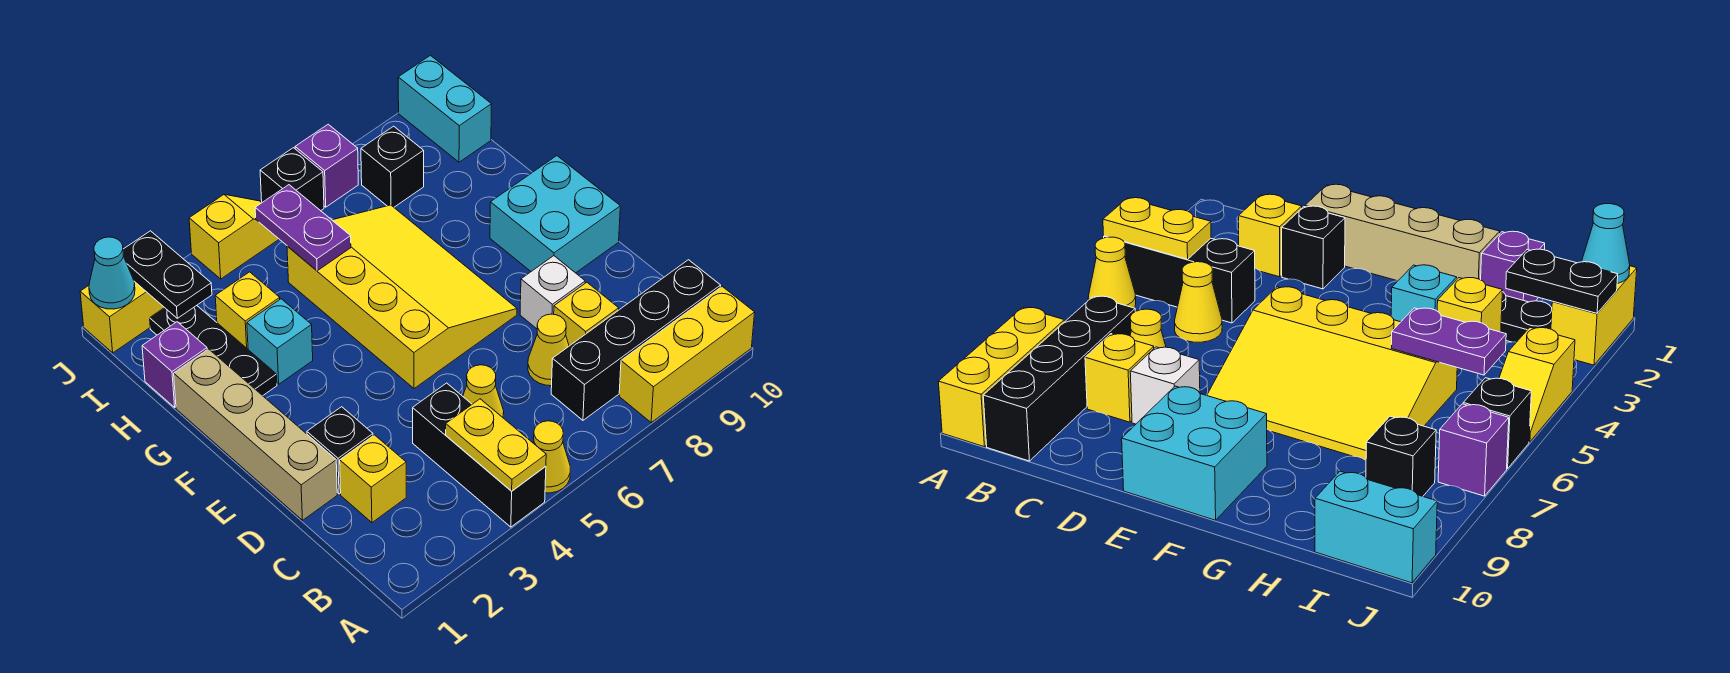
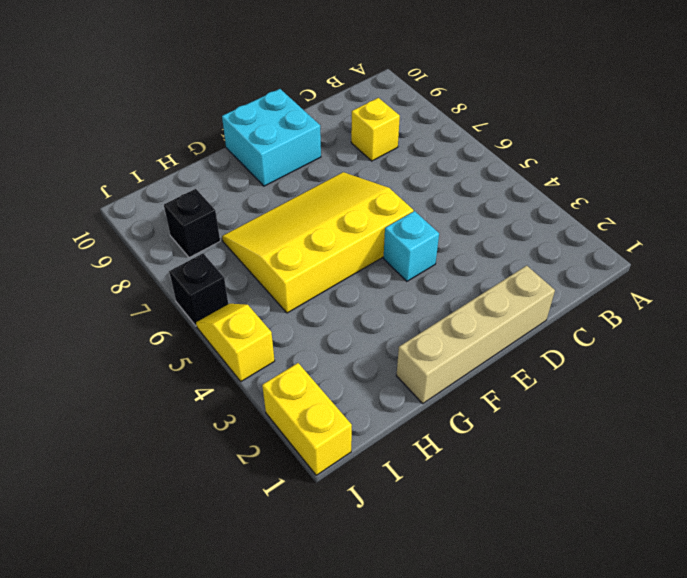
cyan 1x1 brick [383,211,439,281] -> cyan 1x1 brick moved to [247,299,313,384]
none -> black 1x3 brick [413,383,546,527]
none -> yellow 1x1 cone [533,421,570,493]
none -> yellow 1x3 brick [619,287,755,422]

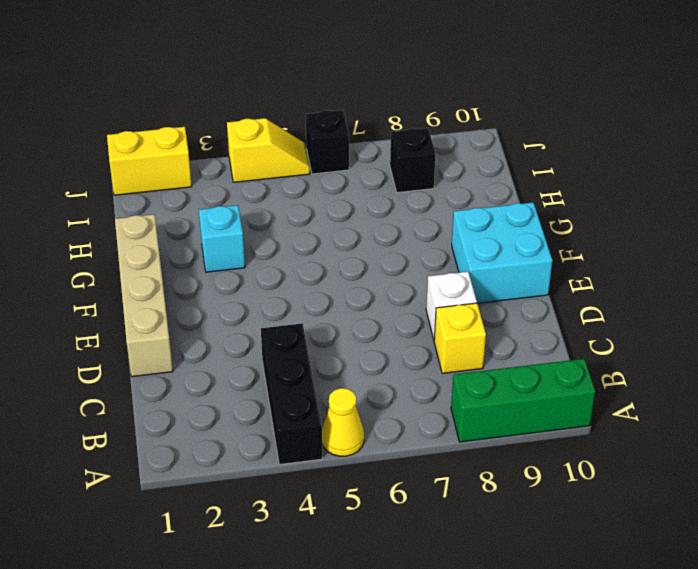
green 1x3 brick [451,359,595,442] -> yellow 1x3 brick [619,287,755,422]
none -> black 1x4 brick [551,260,721,420]
none -> yellow 1x1 brick [340,435,406,523]
none -> yellow 1x1 cone [463,365,504,417]

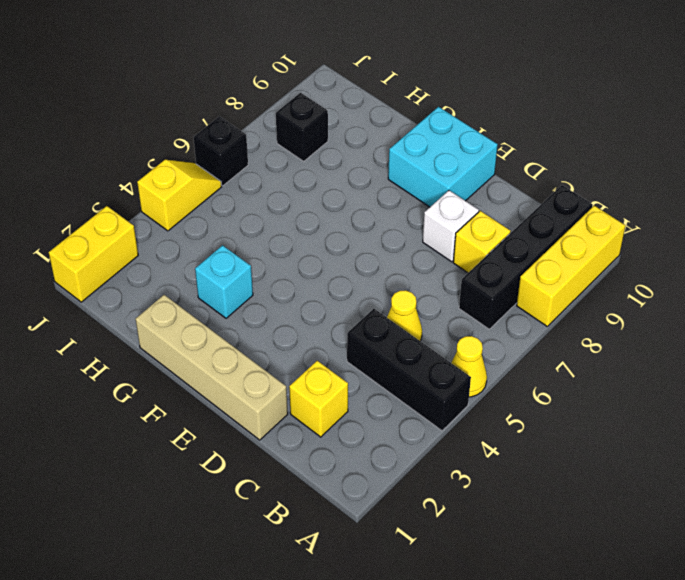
none -> yellow 1x1 cone [528,314,569,386]
none -> black 1x1 brick [307,407,373,494]
none -> yellow 3x4 slope [287,205,517,389]

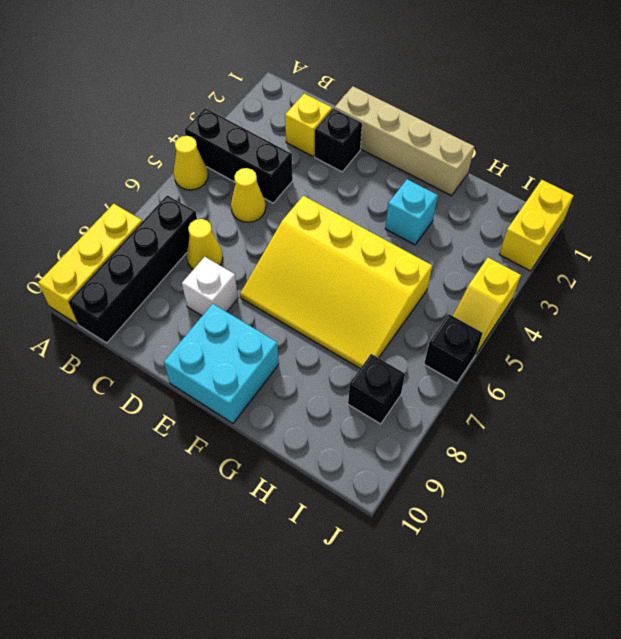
none -> yellow 1x1 brick [554,282,619,346]
none -> black 1x3 plate [150,306,277,396]
none -> purple 1x1 brick [142,322,207,407]

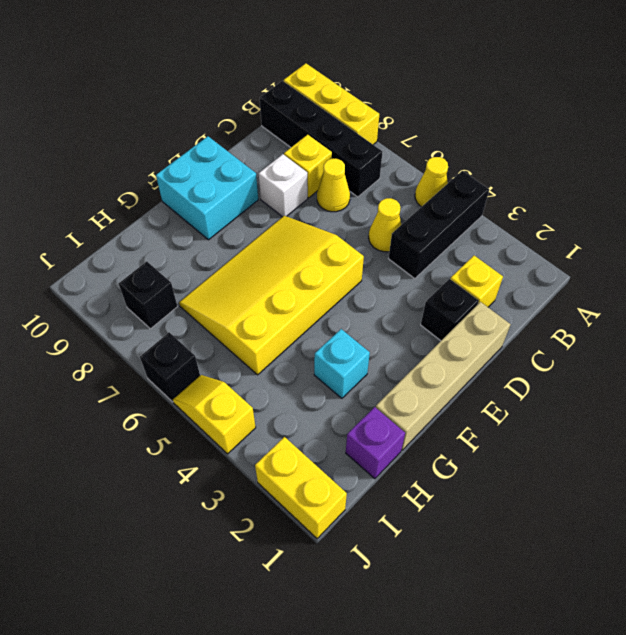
none -> black 1x3 plate [150,306,277,396]
none -> yellow 1x1 brick [215,272,280,349]
none -> cyan 1x2 brick [398,56,492,162]

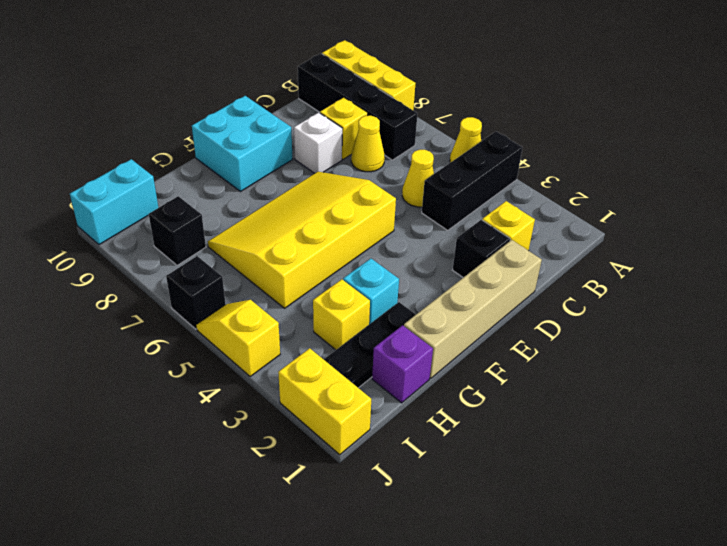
none -> purple 1x1 brick [295,124,358,207]
none -> yellow 1x2 plate [446,399,546,491]
none -> purple 1x2 plate [255,185,351,271]

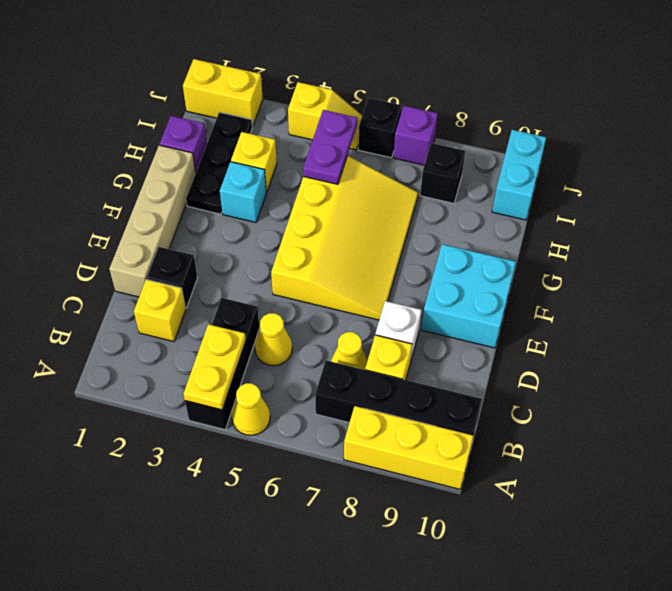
none -> black 1x2 plate [123,231,212,318]
none -> cyan 1x1 cone [89,237,135,309]

